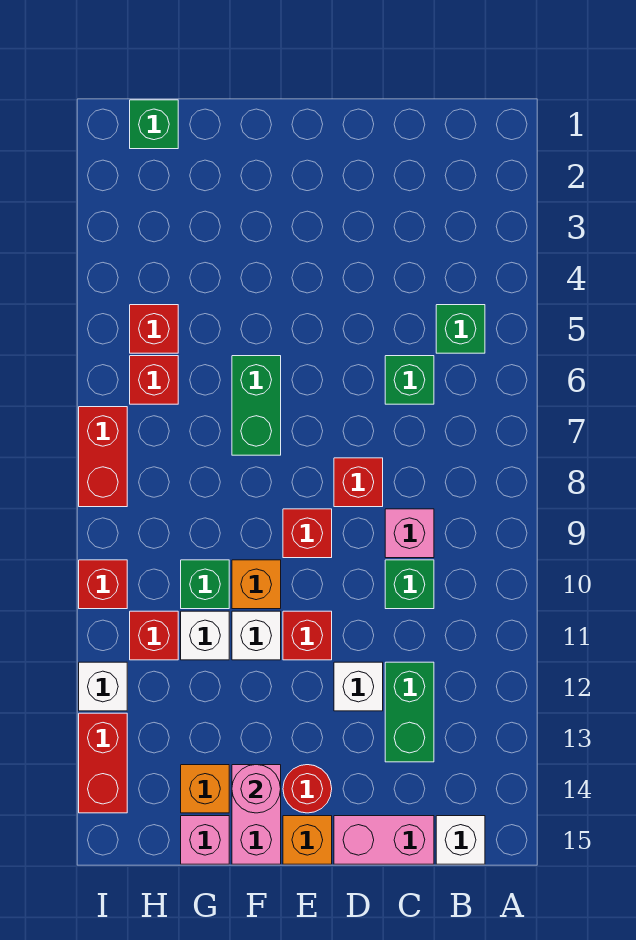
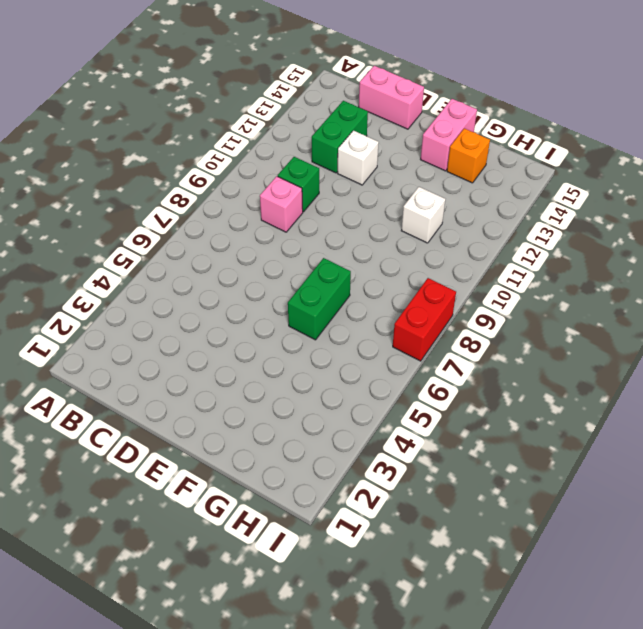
none -> green 1x1 brick [436,305,485,353]
none -> white 1x1 brick [436,816,485,864]
none -> green 1x1 brick [385,356,434,404]
none -> red 1x1 brick [334,458,383,507]

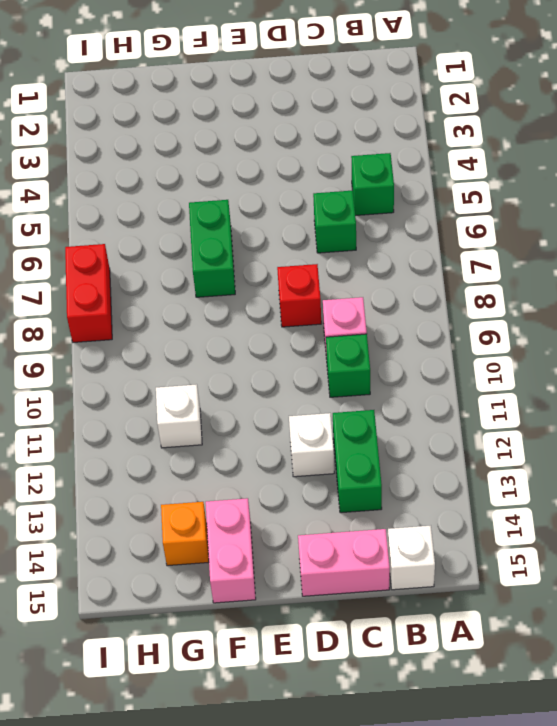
none -> red 1x1 brick [283,509,332,558]
none -> red 1x1 brick [283,611,332,660]
none -> red 1x1 round brick [283,765,332,813]
none -> orange 1x1 brick [283,816,332,864]

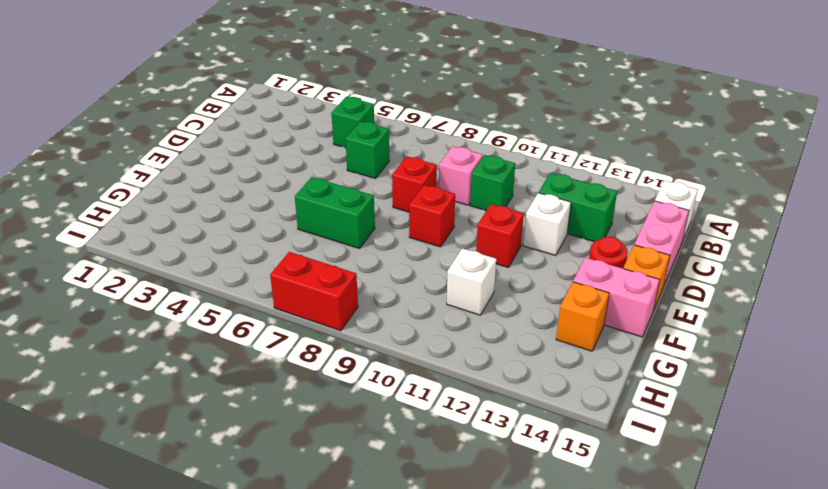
none -> orange 1x1 brick [232,560,281,609]
none -> white 1x1 brick [232,611,281,660]
none -> green 1x1 brick [181,560,229,609]
none -> pink 1x1 brick [181,816,229,864]

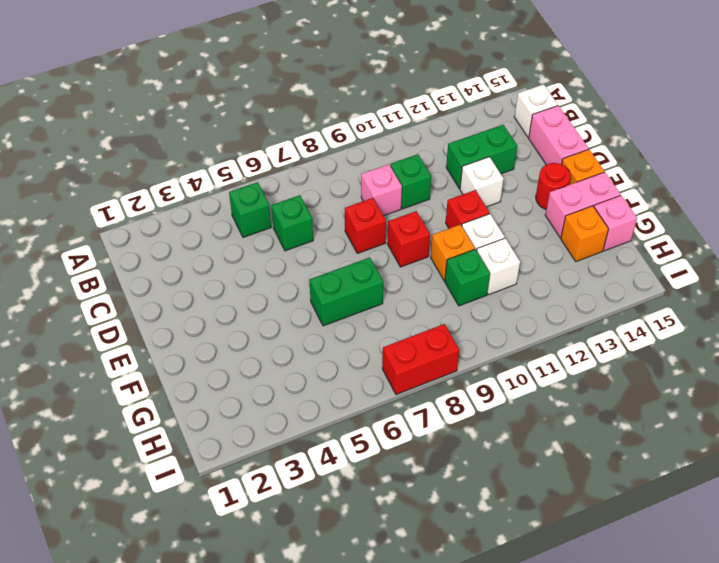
none -> green 1x1 brick [130,100,178,149]
none -> red 1x1 brick [130,305,178,353]
none -> red 1x1 brick [130,356,178,404]
none -> red 1x1 brick [130,611,178,660]

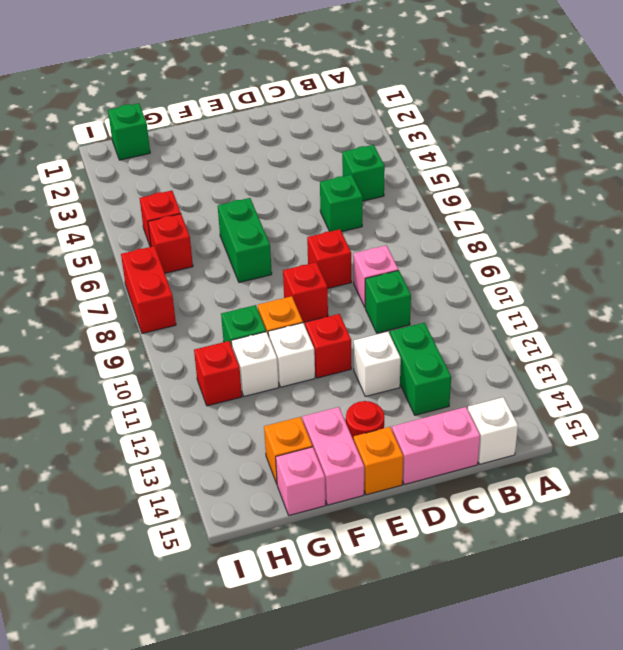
none -> red 1x1 brick [79,560,127,609]
none -> white 1x1 brick [79,662,127,711]
none -> red 1x2 brick [79,713,127,813]
none -> pink 1x1 round brick [232,765,281,813]

